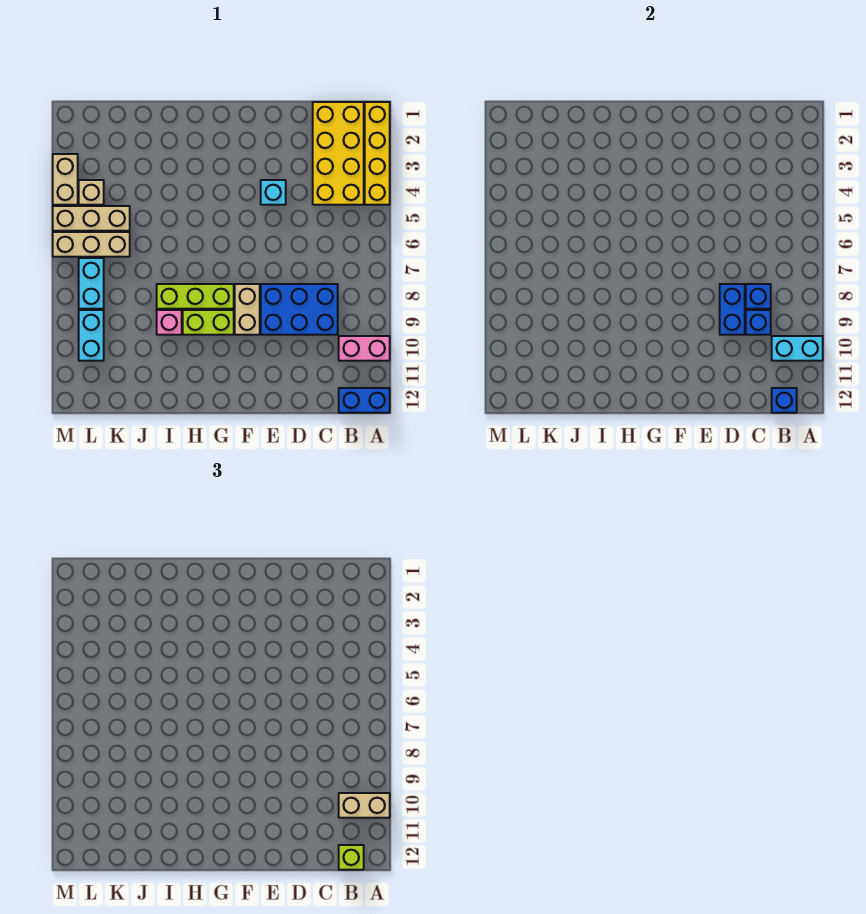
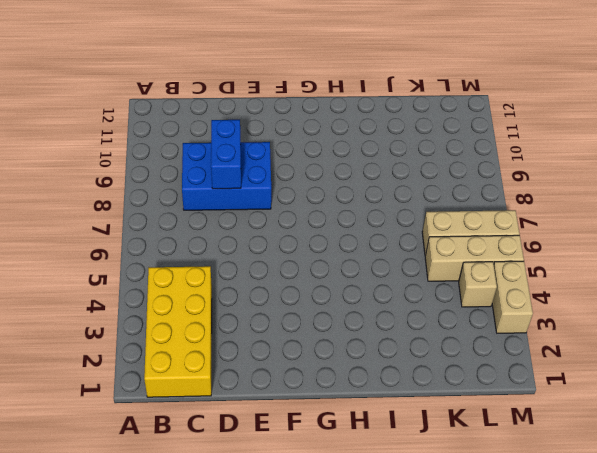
none -> yellow 1x4 brick [365,102,390,205]
none -> pink 1x2 brick [339,336,390,361]
none -> blue 1x2 brick [339,388,390,413]

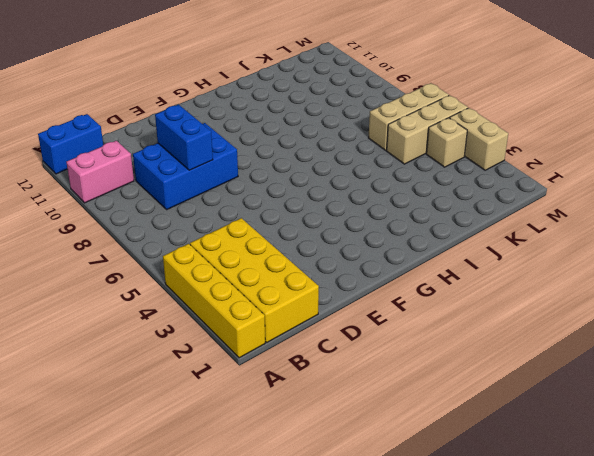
none -> cyan 1x1 brick [261,180,286,205]
none -> tan 1x2 brick [235,284,260,335]
none -> lime 1x3 brick [157,284,234,309]

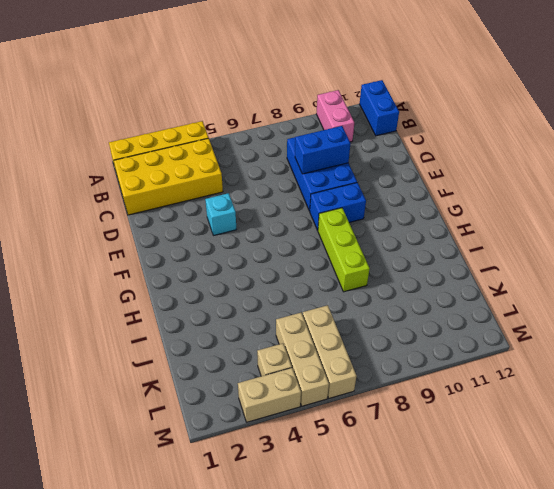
blue 1x2 brick [310,183,366,230] -> tan 1x2 brick [235,284,260,335]
none -> lime 1x2 brick [183,310,234,335]
none -> pink 1x1 brick [157,310,182,335]
none -> cyan 1x2 brick [79,258,104,309]

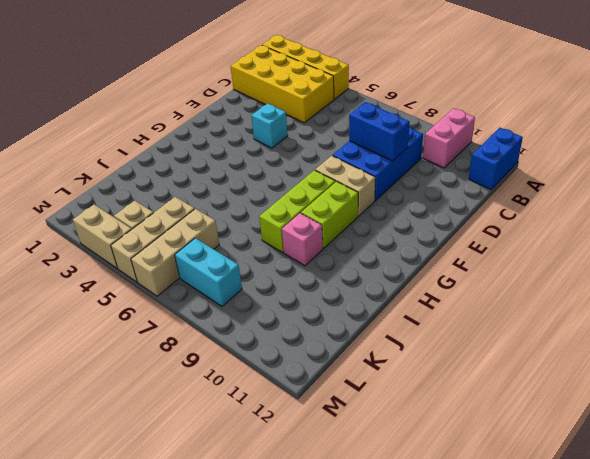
none -> cyan 1x2 brick [79,310,104,361]
none -> cyan 1x2 brick [772,336,823,361]
none -> blue 1x1 brick [772,388,797,413]

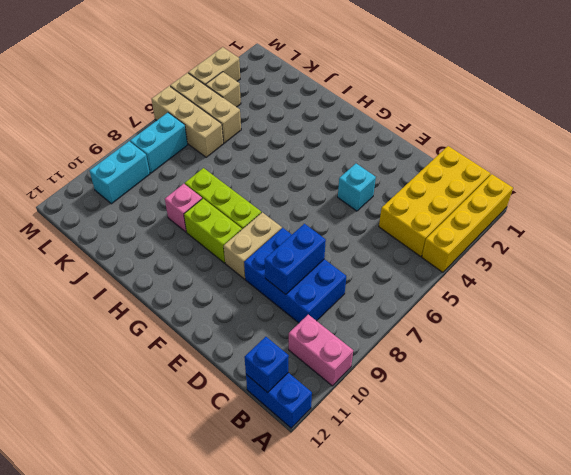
none -> cyan 1x2 brick [772,336,823,361]
none -> blue 1x1 brick [746,284,771,309]
none -> blue 1x1 brick [746,310,771,335]

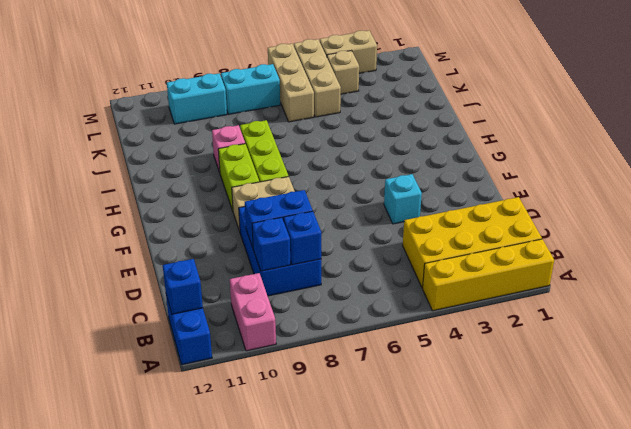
none -> cyan 1x2 brick [772,336,823,361]
none -> tan 1x2 brick [339,793,390,818]
none -> lime 1x1 brick [339,845,364,870]

